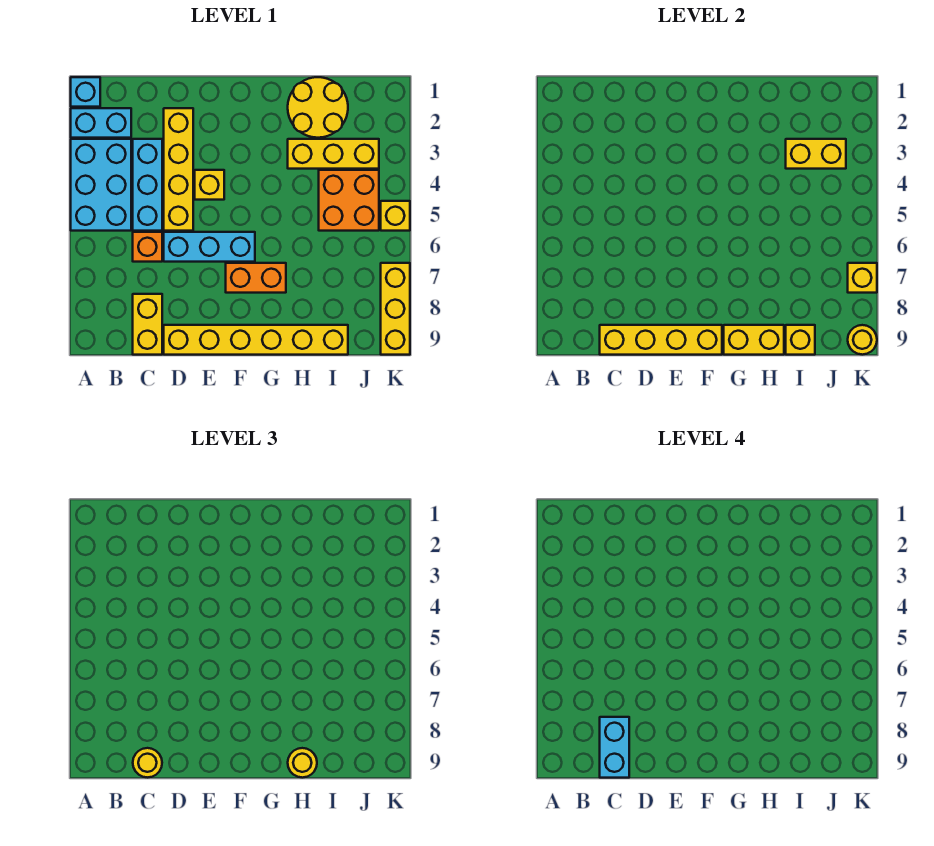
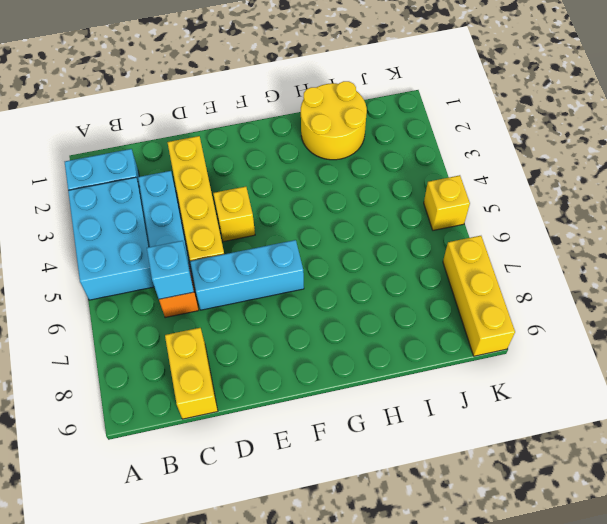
cyan 1x1 brick [147,241,194,299] -> cyan 1x1 brick moved to [71,77,100,107]
none -> yellow 1x6 brick [164,325,348,355]
none -> orange 1x2 brick [226,263,286,293]
none -> yellow 1x3 brick [288,139,379,169]

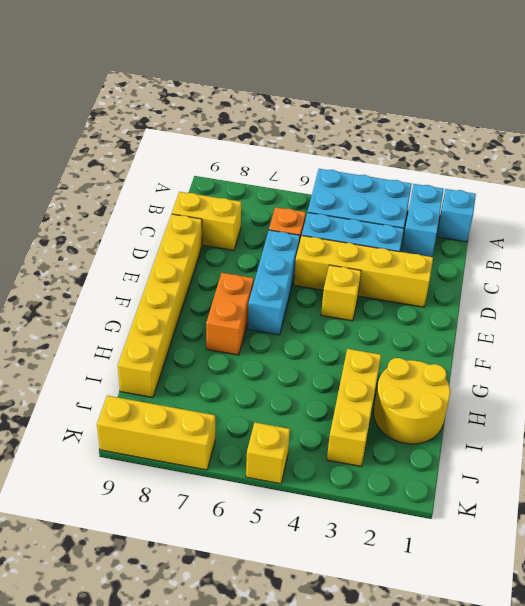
none -> orange 2x2 brick [319,170,379,231]
none -> yellow 1x4 brick [600,325,722,355]
none -> yellow 1x2 brick [724,325,784,355]

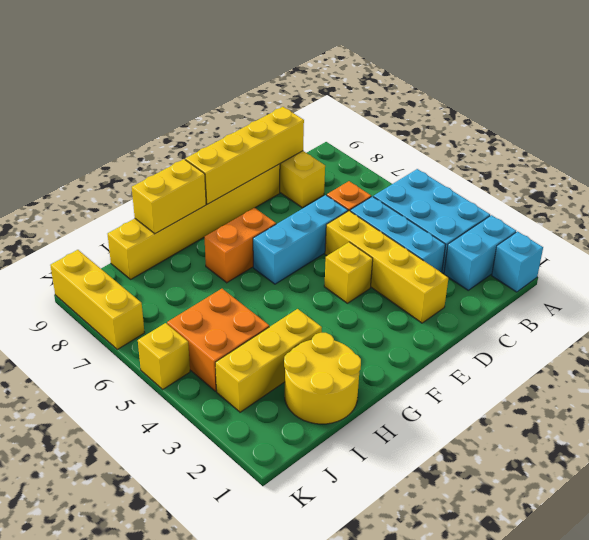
none -> yellow 1x2 brick [786,139,846,169]
none -> yellow 1x1 brick [786,325,815,355]
none -> yellow 1x1 brick [848,263,877,293]

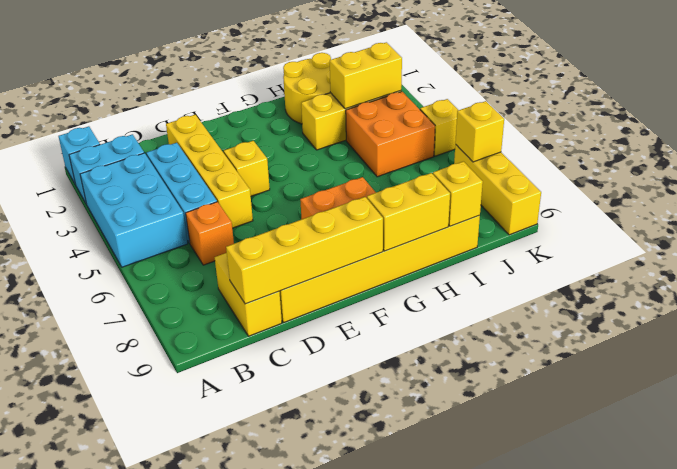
none -> cyan 1x3 brick [164,232,255,262]
none -> yellow 1x1 round brick [848,325,877,355]
none -> yellow 1x1 round brick [133,748,162,777]

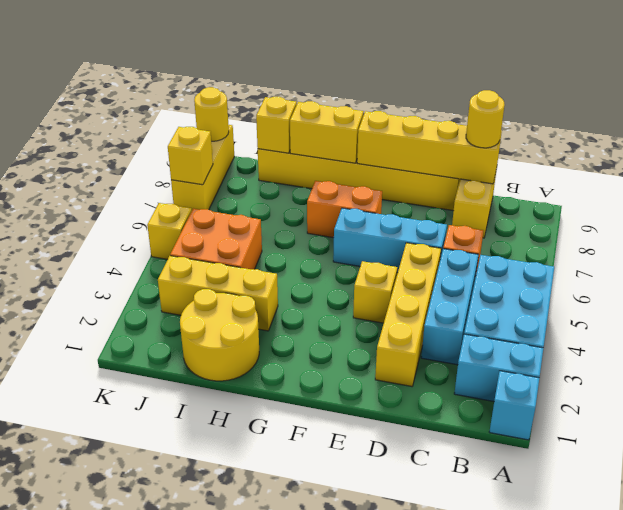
none -> yellow 1x2 brick [786,139,846,169]
none -> yellow 1x1 round brick [288,748,317,778]
none -> cyan 1x2 brick [600,717,629,778]

